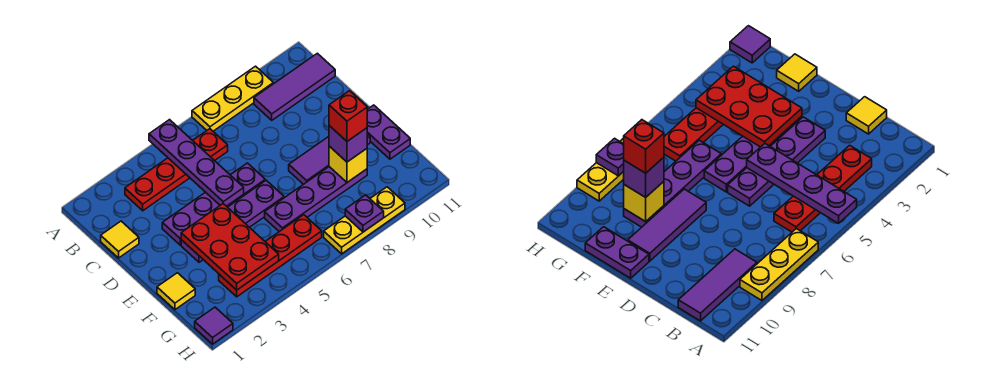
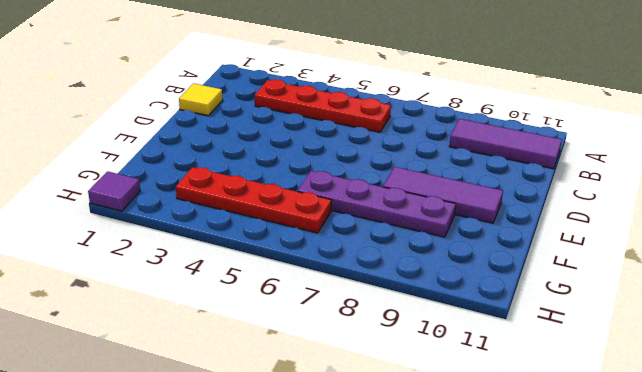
none -> yellow 1x3 plate [192,66,273,131]
none -> purple 1x4 plate [162,163,265,245]
none -> purple 1x4 plate [181,180,284,262]

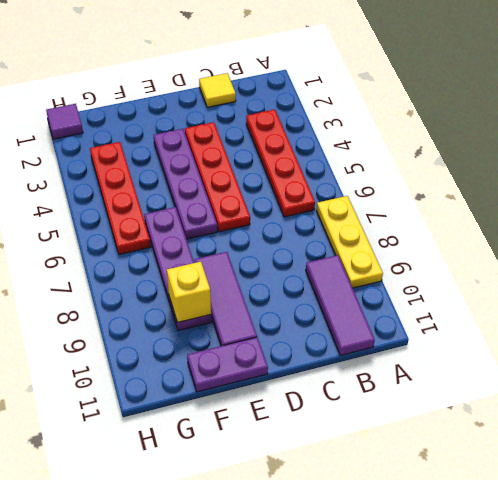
red 1x4 plate [185,122,250,232] -> purple 1x4 plate [162,163,265,245]
none -> yellow 1x1 tile [157,273,195,310]
none -> yellow 1x3 plate [324,187,405,254]
none -> purple 1x4 plate [149,120,244,206]

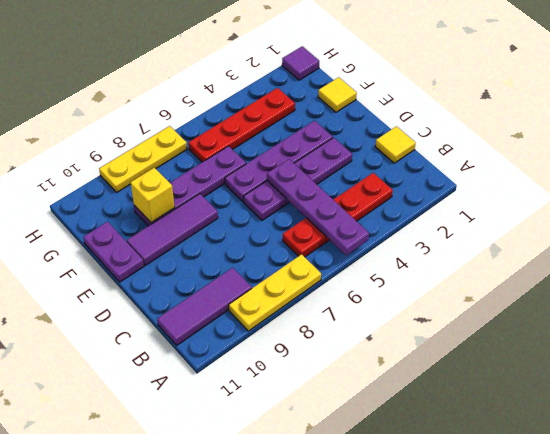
none -> red 2x3 plate [181,204,279,290]
none -> purple 1x1 plate [345,195,384,232]
none -> purple 1x1 brick [329,126,367,162]

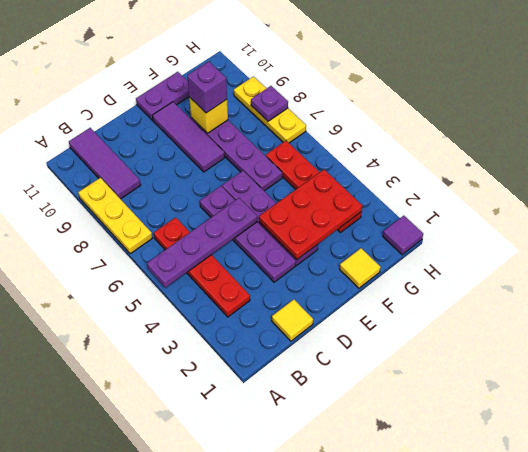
none -> red 1x1 brick [329,91,367,141]

